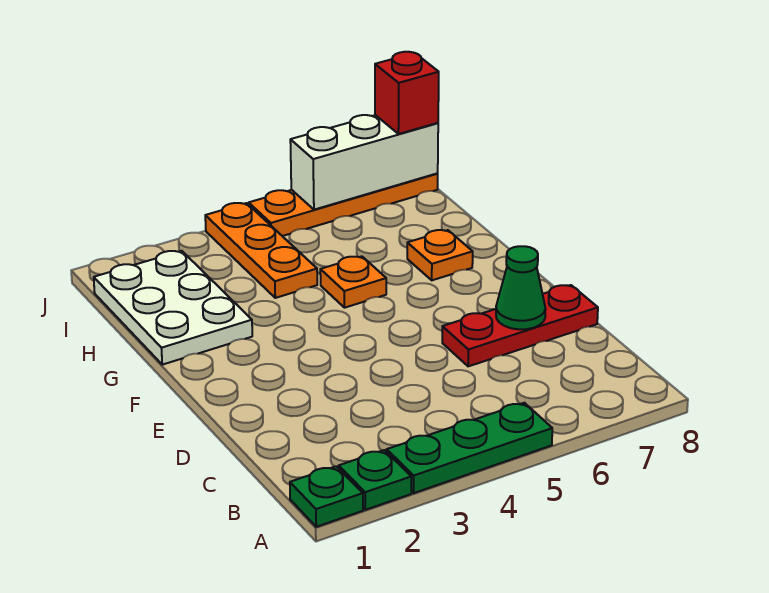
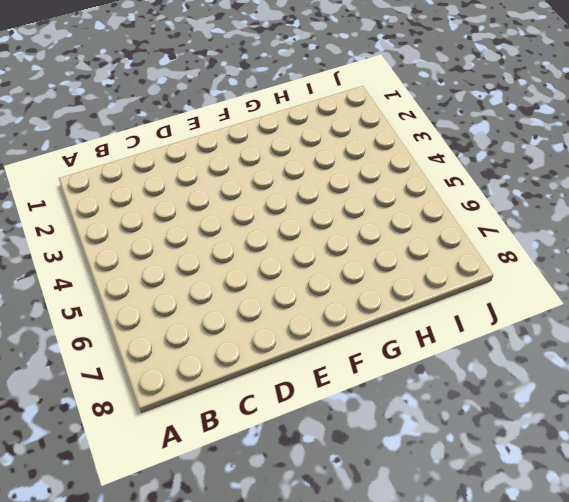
none -> green 1x1 plate [290,466,363,527]
none -> green 1x1 plate [339,450,411,510]
none -> green 1x3 plate [387,403,552,493]

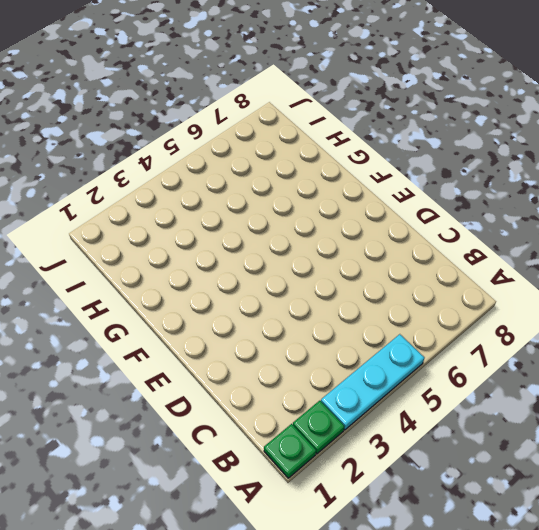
cyan 1x3 plate [321,334,425,430] -> green 1x3 plate [387,403,552,493]
none -> red 1x3 plate [442,285,598,366]
none -> white 2x3 plate [94,251,252,365]
none -> orange 1x1 plate [320,256,386,308]

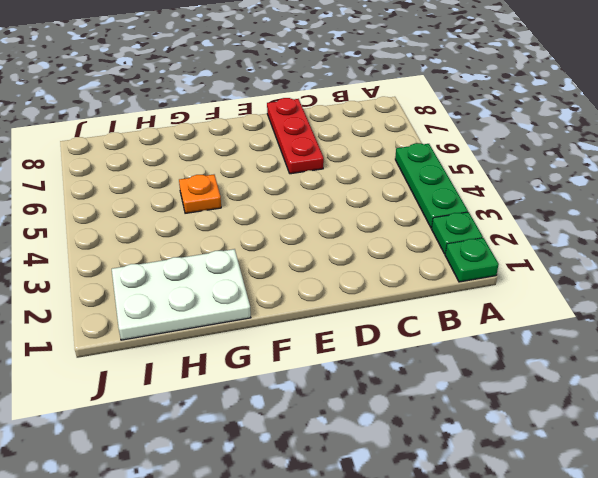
none -> orange 1x1 plate [407,230,473,280]
none -> orange 1x3 plate [205,203,317,298]
none -> orange 1x4 plate [249,174,438,236]

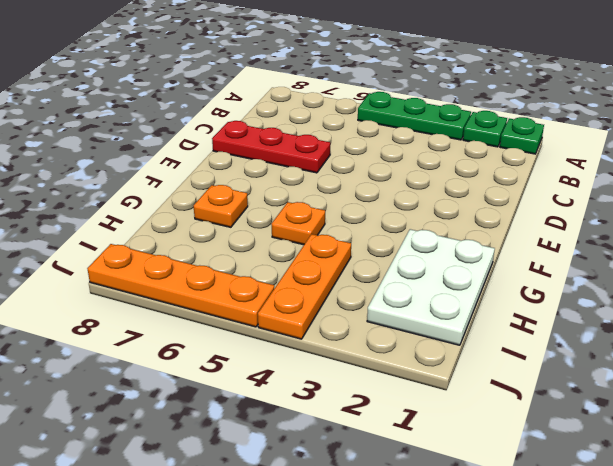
none -> green 1x1 cone [496,246,545,329]
none -> white 1x3 brick [290,115,438,210]
none -> red 1x1 brick [375,52,439,134]

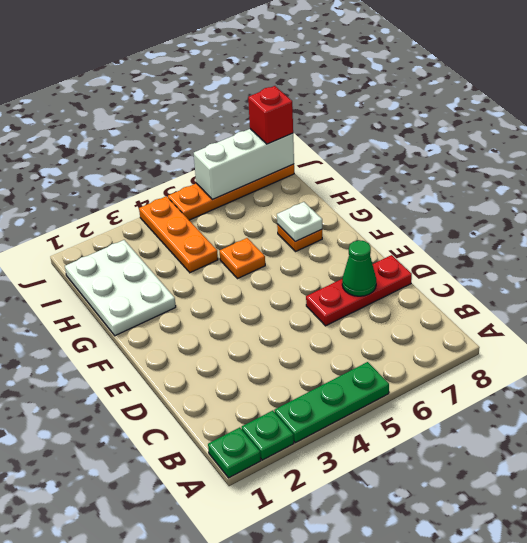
white 1x1 plate [277,202,322,241] -> none

